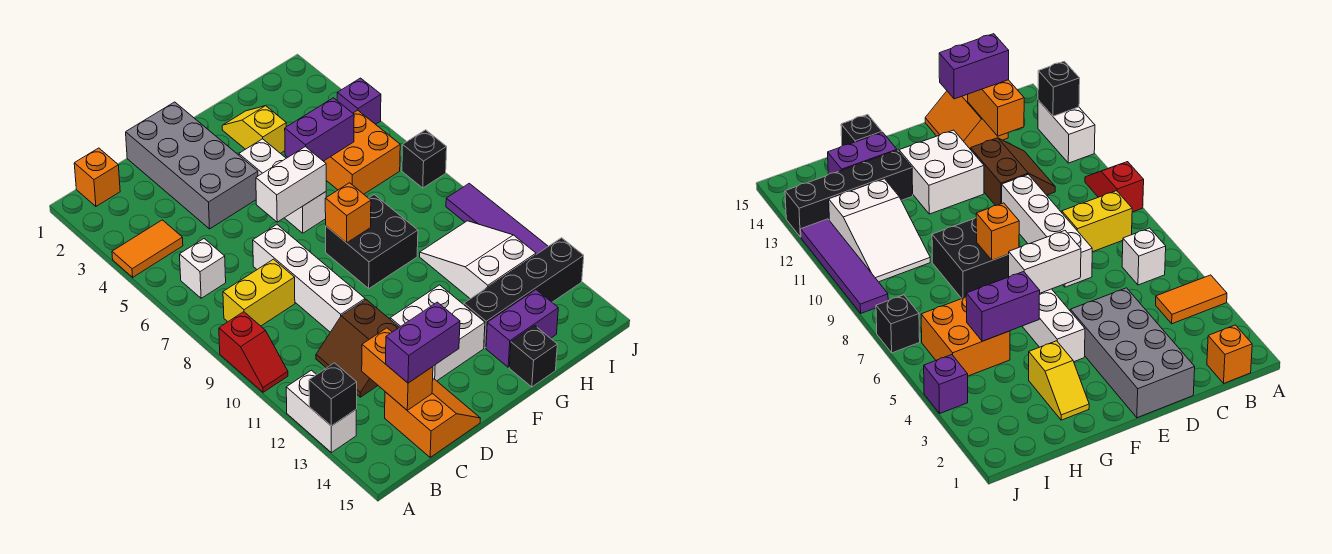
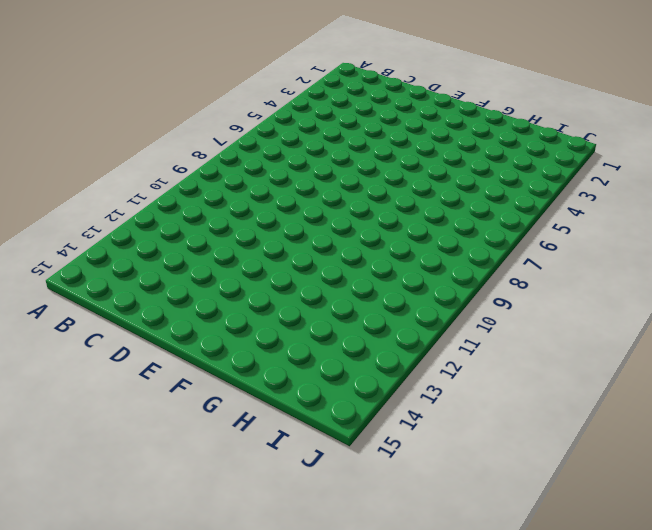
none -> orange 1x2 tile [112,220,183,277]
none -> red 1x2 slope [219,312,288,392]
none -> white 1x2 brick [286,370,356,453]

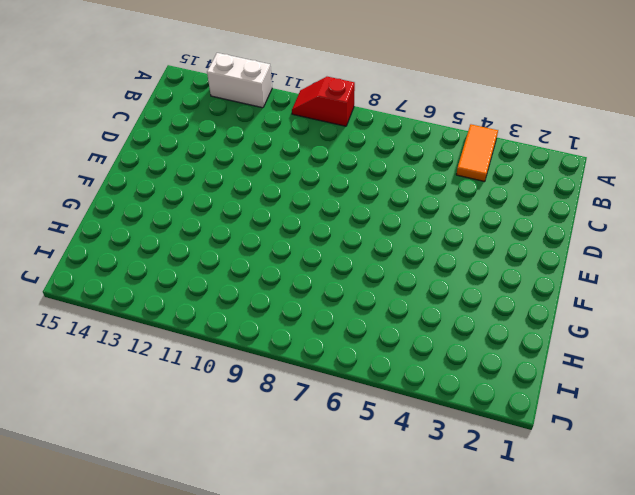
none -> orange 1x1 brick [74,148,120,206]
none -> white 1x1 brick [180,239,226,298]
none -> yellow 1x2 brick [223,259,295,326]

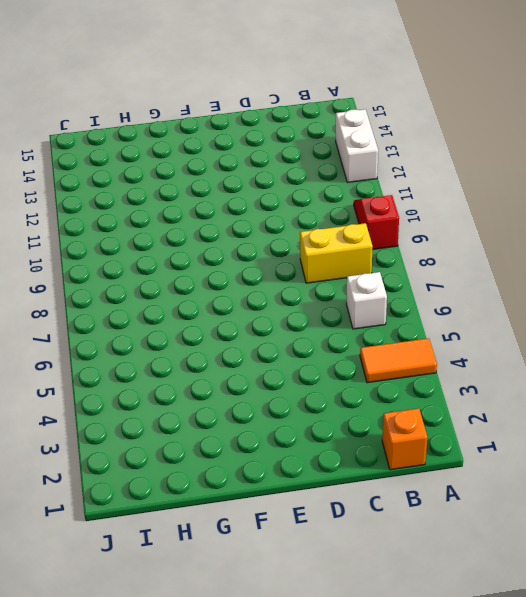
none -> brown 2x2 slope [316,300,399,397]
none -> orange 2x2 slope [385,379,480,457]
none -> grey 2x4 brick [126,102,258,229]

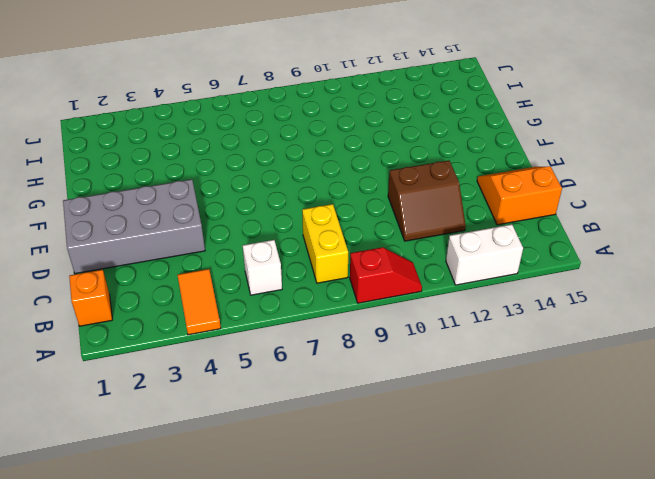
none -> white 1x4 brick [253,225,365,332]
none -> white 2x2 brick [390,285,485,381]
none -> white 1x3 brick [239,139,326,233]

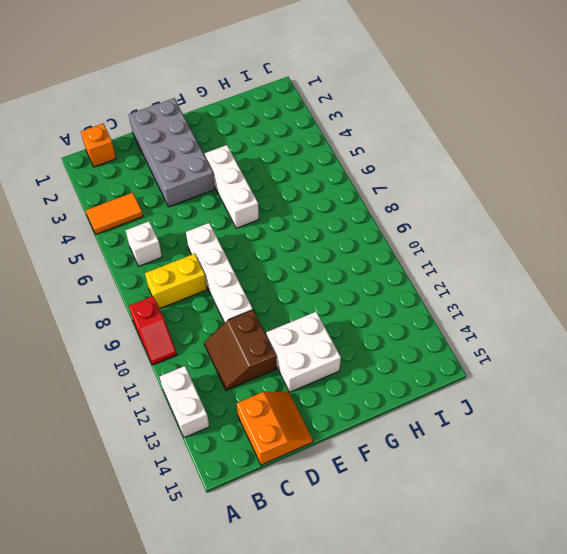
none -> black 2x2 brick [326,195,418,289]
none -> yellow 1x2 slope [222,106,286,154]
none -> black 1x4 brick [464,238,584,348]

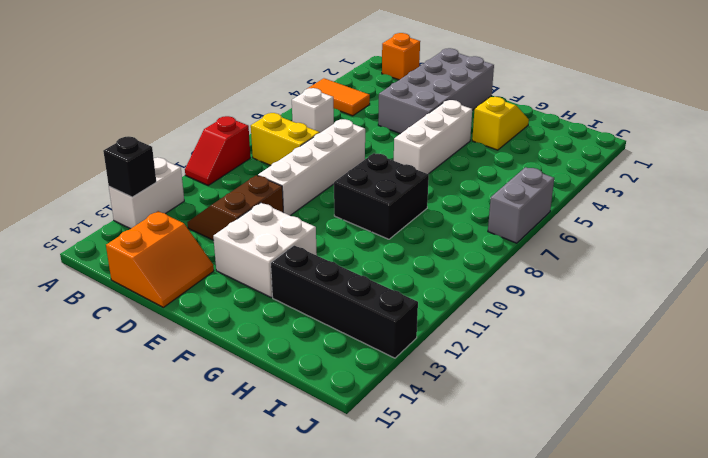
grey 1x2 brick [488,167,554,243] -> black 1x1 brick [402,130,447,188]
none -> purple 1x2 brick [486,290,558,367]
none -> black 1x1 brick [509,326,557,387]
none -> orange 2x2 brick [324,110,400,194]

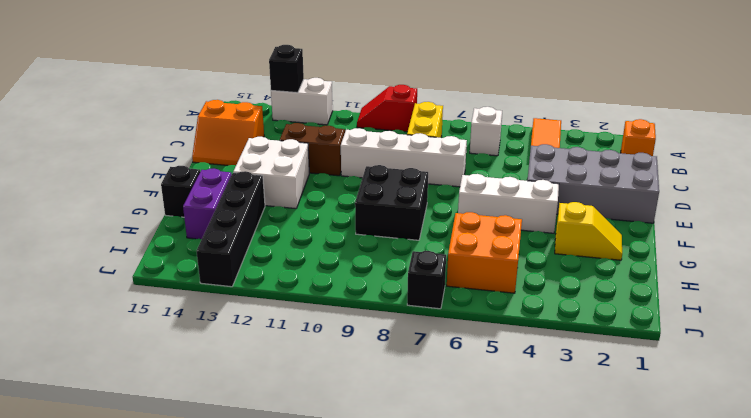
none -> white 2x3 slope [420,221,536,299]
none -> purple 1x1 brick [337,78,381,124]
none -> purple 1x4 tile [446,183,548,254]

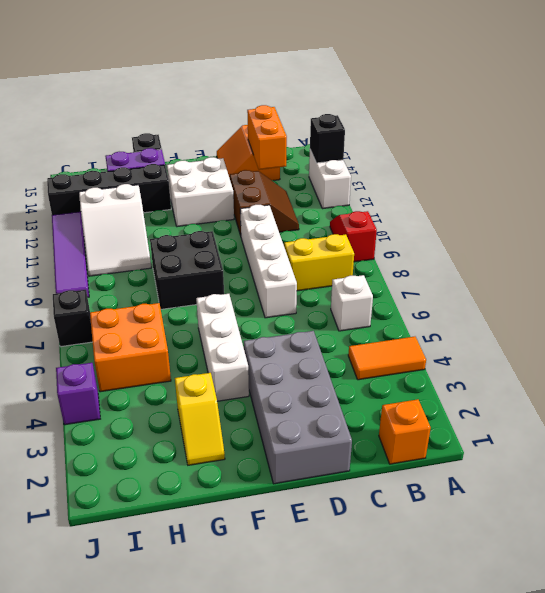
none -> white 1x2 brick [256,147,326,222]
none -> orange 1x1 brick [325,183,371,243]
none -> purple 1x2 brick [285,98,354,161]

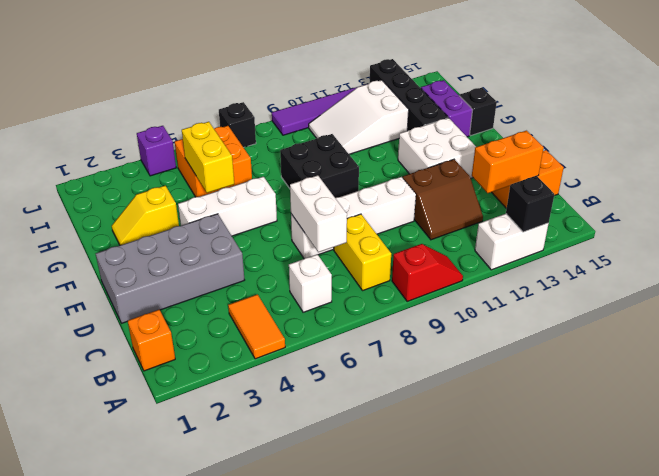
white 1x2 brick [290,175,347,252] -> white 1x2 brick moved to [256,147,326,222]
yellow 1x2 brick [182,122,234,193] -> purple 1x2 brick [285,98,354,161]
none -> orange 1x1 brick [325,183,371,243]
none -> purple 1x2 brick [386,302,460,383]

